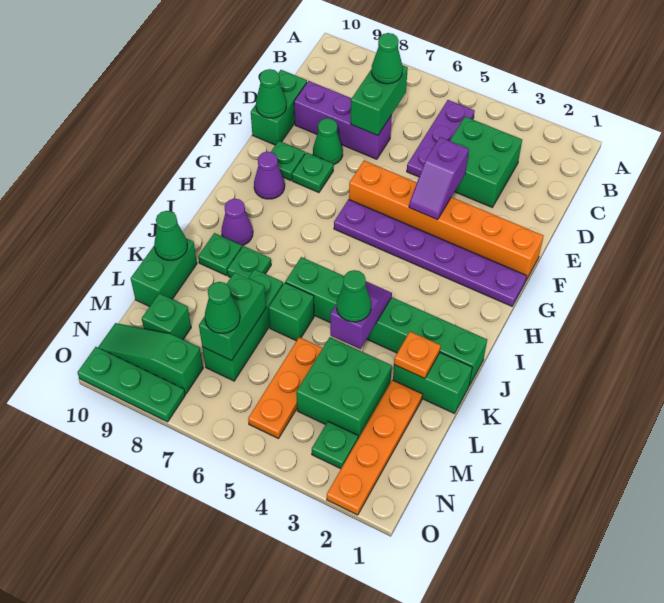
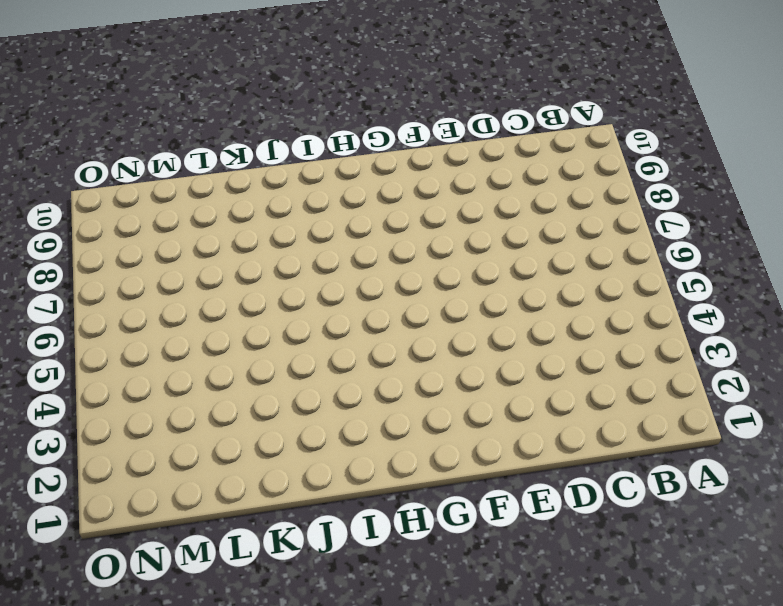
none -> purple 1x3 plate [407,100,475,177]
none -> green 2x2 brick [450,117,522,207]
none -> purple 1x3 brick [294,81,392,159]
none -> green 1x2 brick [251,70,307,145]

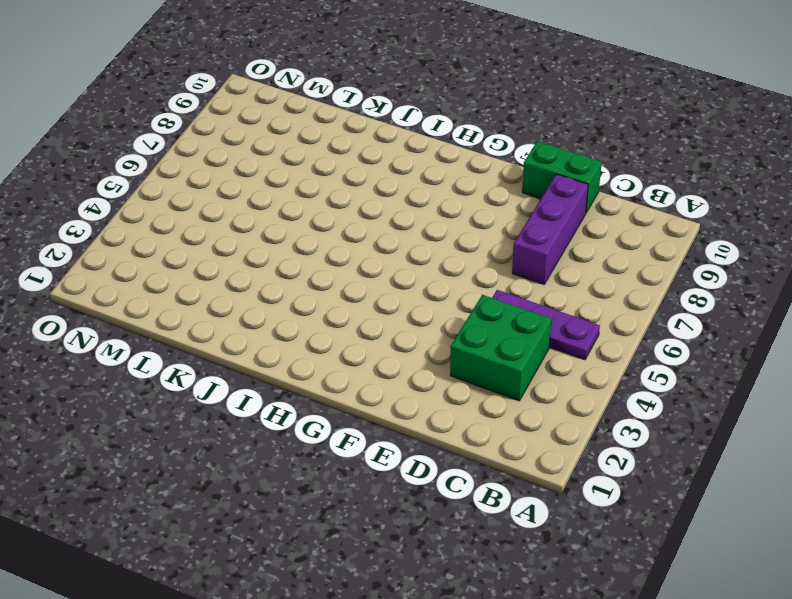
none -> green 1x1 cone [313,118,343,165]
none -> orange 1x6 brick [349,161,543,280]
none -> green 1x1 plate [292,152,333,193]
none -> green 1x1 plate [271,141,305,181]

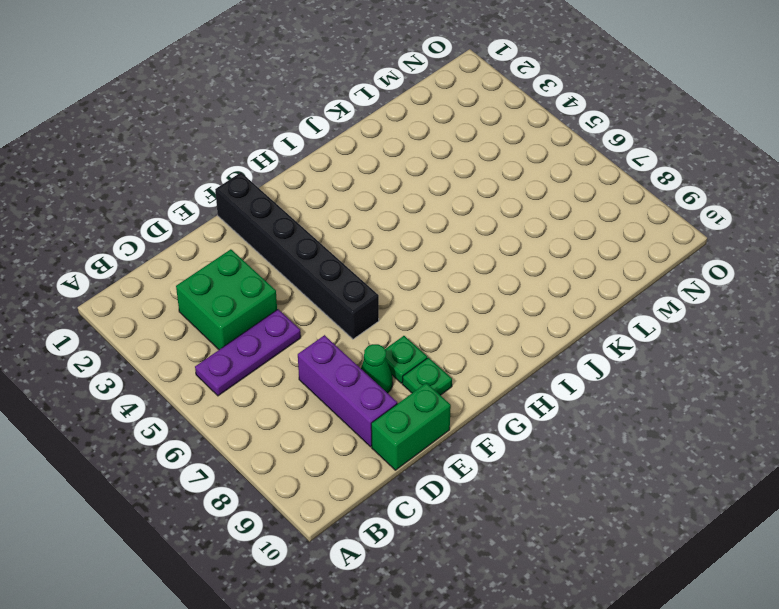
black 1x6 brick [215,173,379,339] -> orange 1x6 brick [349,161,543,280]
none -> purple 1x6 plate [334,199,527,306]
none -> purple 1x1 cone [254,152,285,199]
none -> purple 1x1 cone [221,199,253,246]
none -> green 1x6 brick [285,257,487,386]

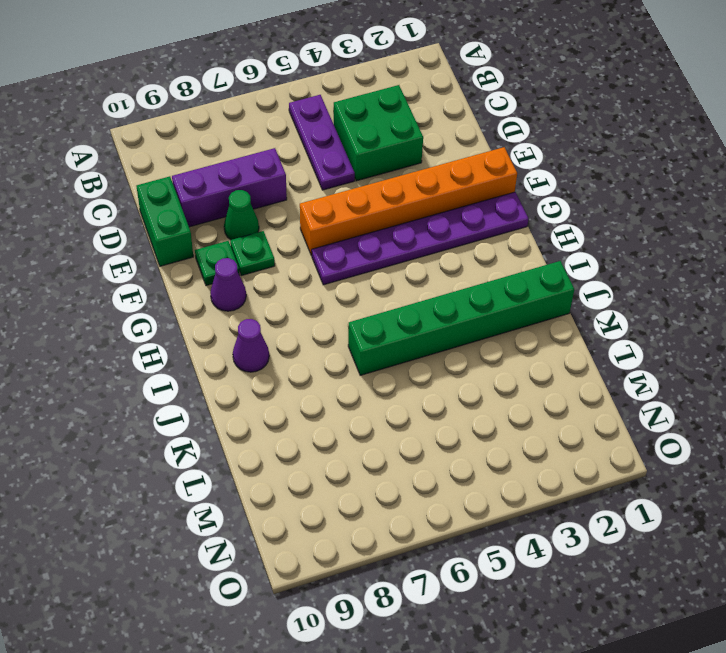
none -> green 1x1 plate [227,246,271,278]
none -> green 1x1 plate [198,233,242,275]
none -> green 1x2 brick [393,353,472,413]
none -> green 1x1 brick [268,283,314,341]

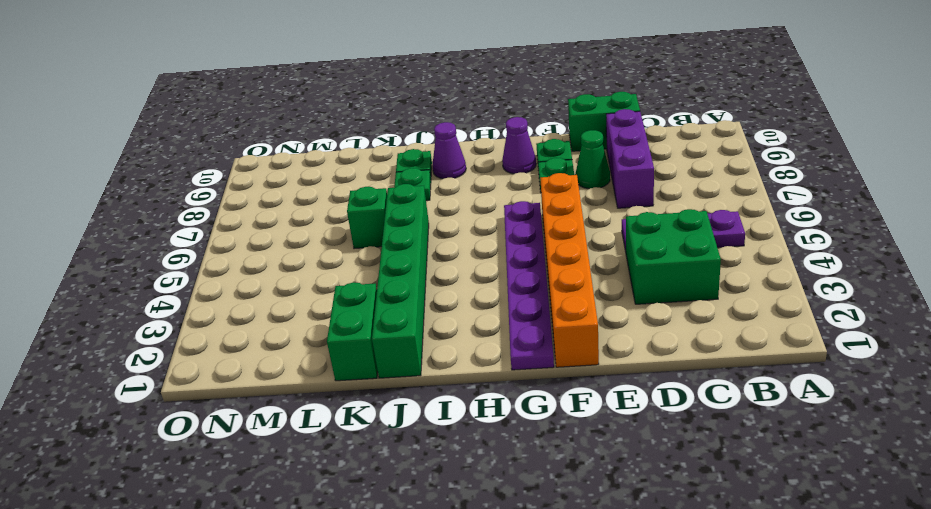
none -> green 1x3 brick [202,269,283,381]
none -> green 1x2 brick [131,238,197,307]
none -> orange 1x4 plate [327,380,422,515]
none -> green 2x2 brick [296,337,392,439]

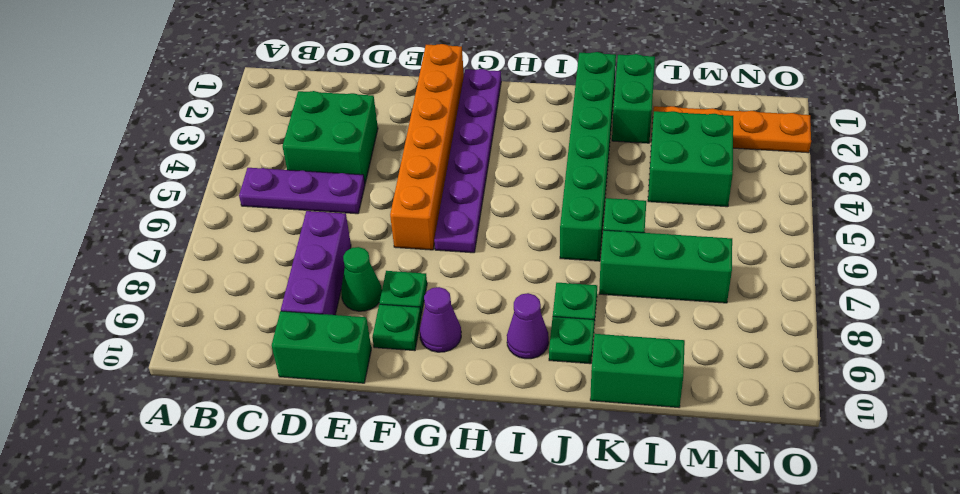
none -> orange 1x3 plate [248,337,323,439]
none -> green 1x1 brick [142,293,191,339]
none -> green 1x1 plate [312,421,358,469]
none -> green 1x3 slope [98,323,203,394]

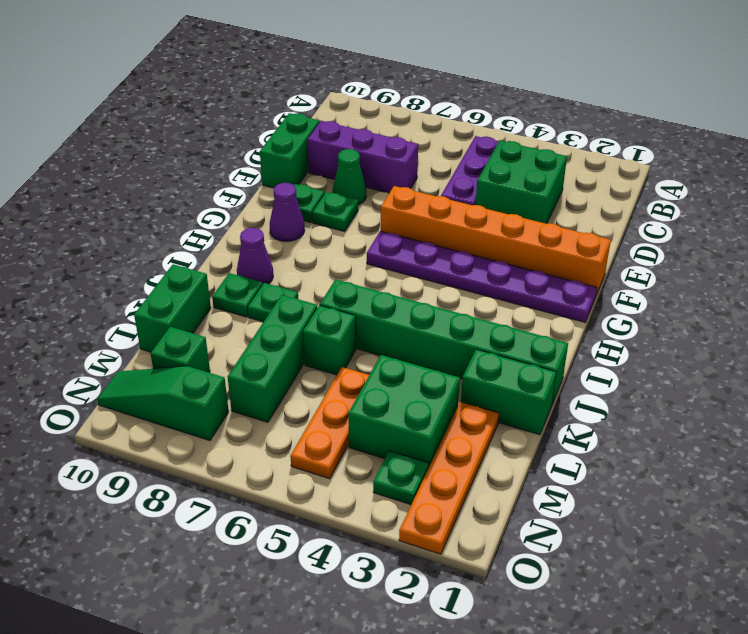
none -> green 1x3 plate [78,347,185,422]
none -> green 1x2 brick [351,65,408,136]
none -> purple 1x2 slope [409,137,469,220]
none -> green 1x1 cone [256,69,286,118]

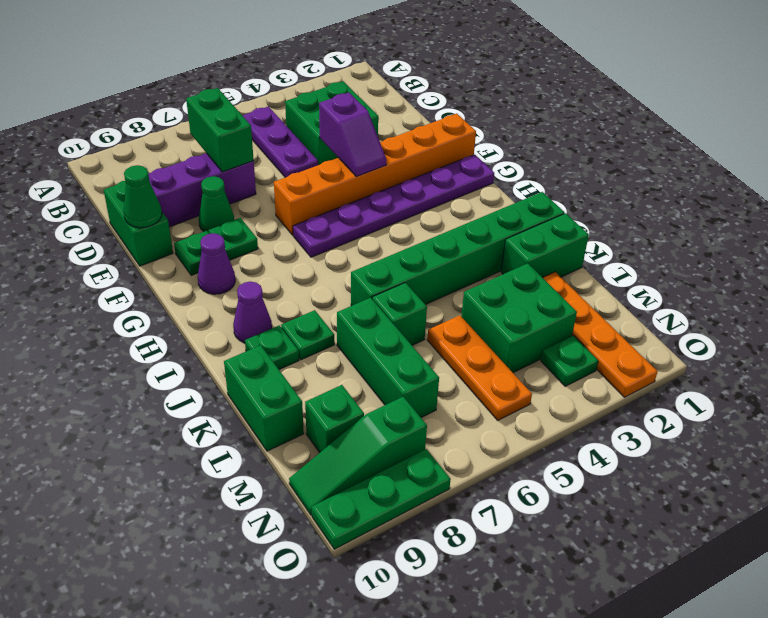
none -> purple 1x2 slope [330,281,392,349]
none -> orange 1x1 plate [394,332,441,379]
none -> green 1x1 cone [154,211,187,260]
none -> green 1x2 brick [199,272,266,361]

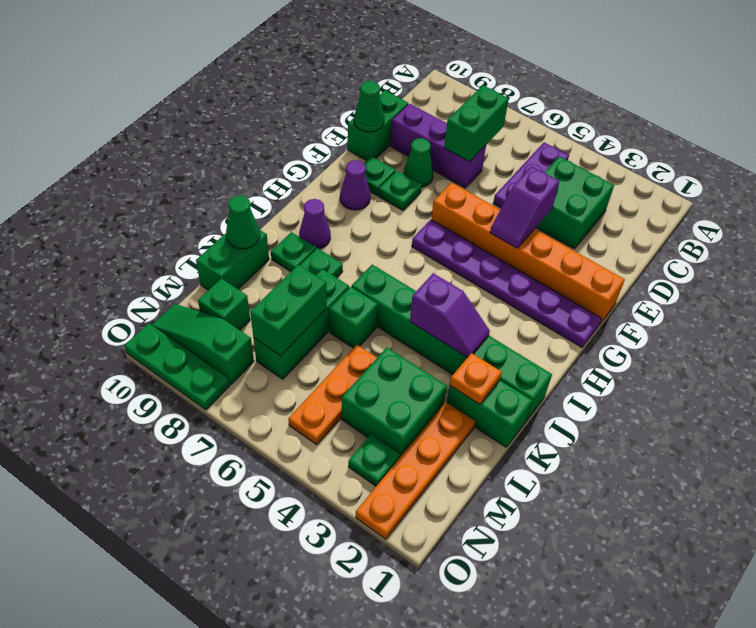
purple 1x2 slope [410,273,490,357] -> purple 1x2 slope turned to [330,281,392,349]
none -> green 1x1 cone [372,33,403,84]
none -> green 1x1 cone [337,270,371,322]
none -> green 1x1 cone [205,282,240,333]

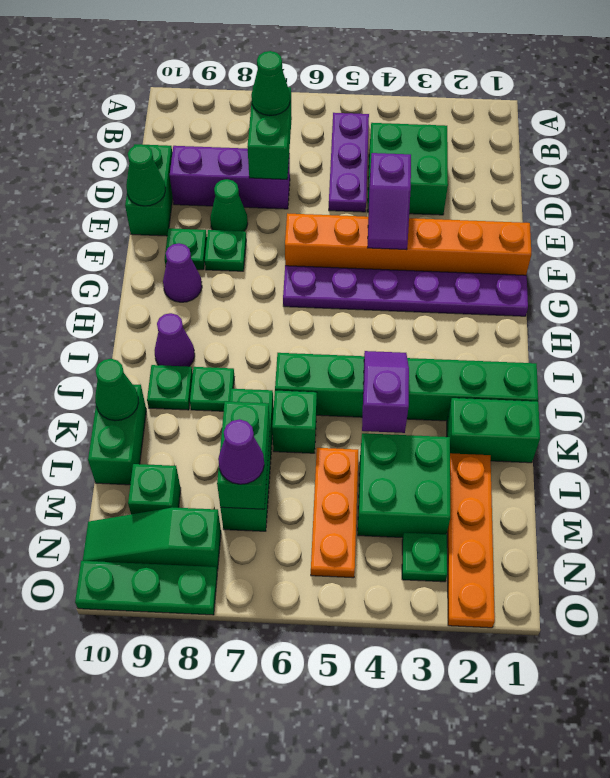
purple 1x1 cone [218,419,264,484] -> green 1x1 cone [205,282,240,333]
none -> orange 1x1 plate [394,332,441,379]
none -> green 1x1 cone [337,270,371,322]

